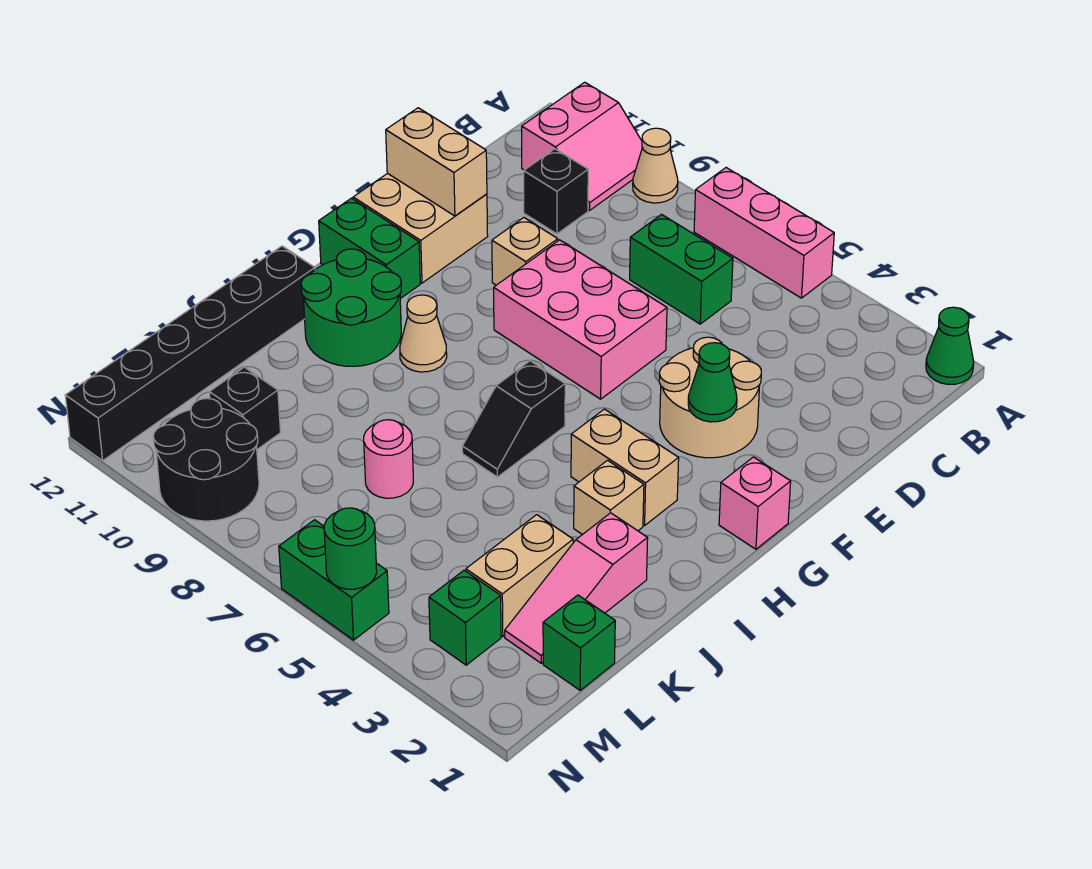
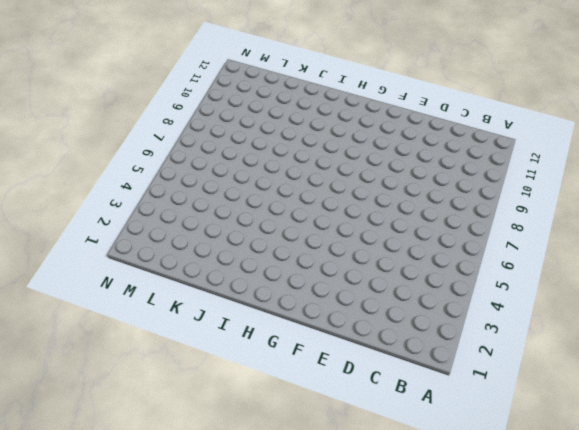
none -> green 1x1 cone [926,307,974,384]
none -> pink 1x3 brick [694,168,834,298]
none -> tan 1x1 cone [633,128,678,203]

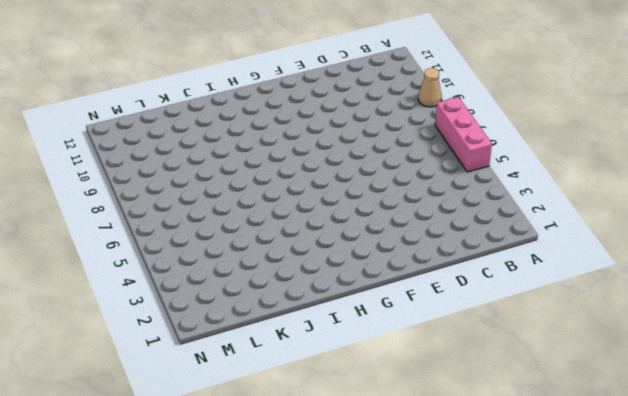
none -> green 1x1 cone [926,307,974,384]
none -> pink 2x2 slope [522,82,642,210]
none -> green 1x2 brick [630,215,733,324]

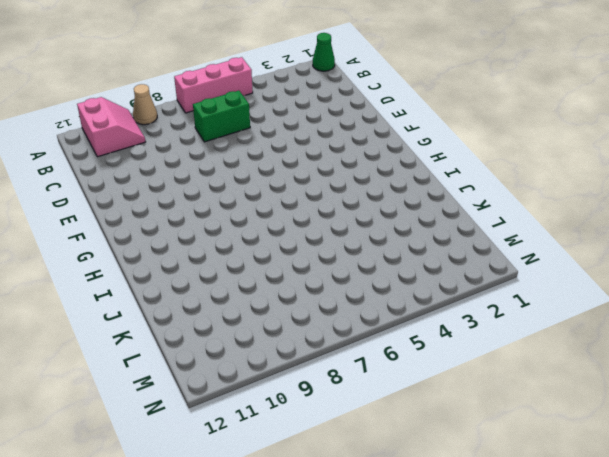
none -> black 1x1 brick [524,149,588,234]
none -> tan 2x2 round brick [659,337,761,458]
none -> pink 2x3 brick [494,240,667,399]

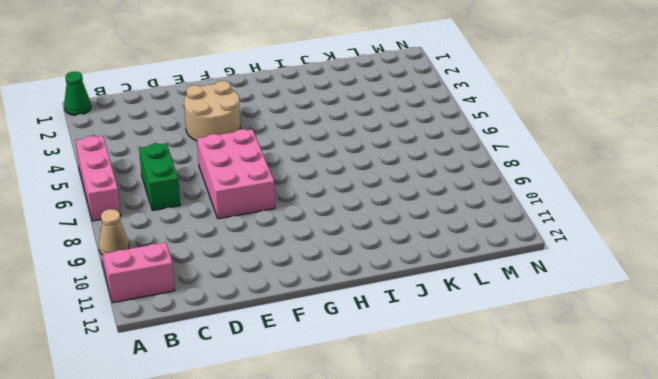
none -> black 1x1 brick [524,149,588,234]
none -> tan 1x1 brick [492,218,558,285]
none -> tan 2x2 brick [353,173,488,283]

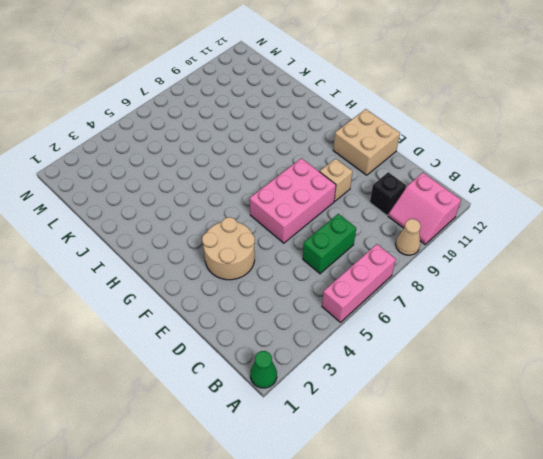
none -> pink 1x1 brick [719,457,791,549]
none -> green 1x2 brick [319,198,420,299]
none -> tan 1x2 brick [571,409,679,525]

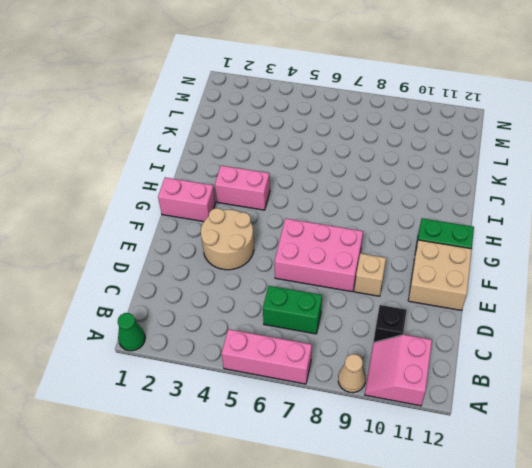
pink 1x2 brick [158,178,215,222] -> pink 1x1 brick [719,457,791,549]
pink 1x2 brick [215,166,270,210] -> tan 1x2 brick [571,409,679,525]
none -> black 1x2 slope [462,361,565,477]
none -> tan 1x1 cone [400,295,447,372]
none -> green 2x2 round brick [301,249,401,366]

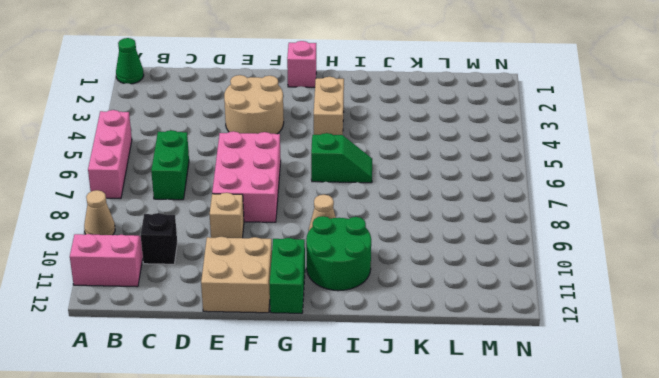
green 1x2 slope [311,133,372,183] -> black 1x2 slope [462,361,565,477]
none -> tan 1x1 brick [574,460,644,535]
none -> black 1x6 brick [65,246,315,461]
none -> pink 1x3 slope [505,513,648,663]

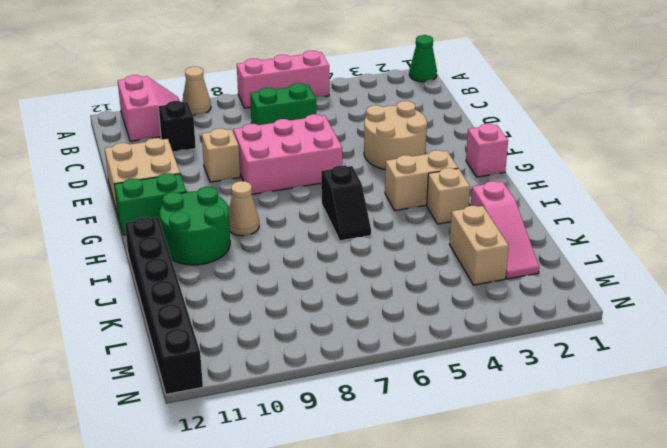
none -> pink 1x1 round brick [364,420,413,498]
none -> green 1x1 brick [543,595,615,690]
none -> black 1x1 brick [209,367,281,449]

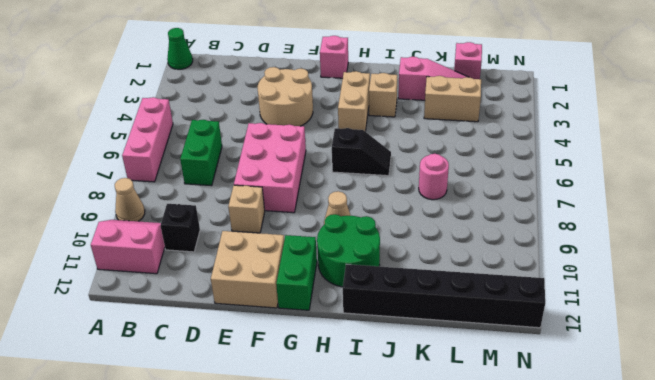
pink 1x1 brick [454,42,482,79] -> green 1x1 brick [543,595,615,690]
none -> black 1x1 brick [209,367,281,449]
none -> green 1x1 brick [429,570,501,665]
none -> black 2x2 round brick [153,398,259,521]

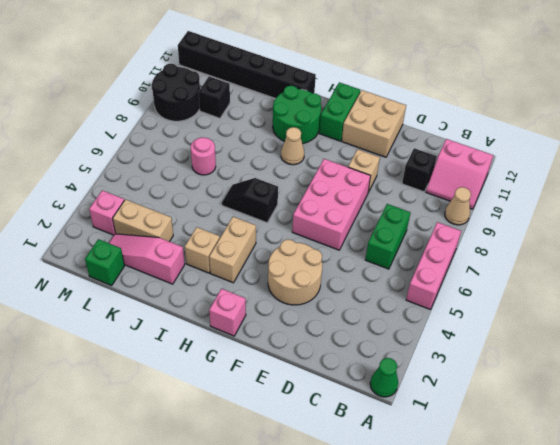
pink 1x1 brick [89,190,124,235] -> green 1x1 brick [429,570,501,665]
none -> green 1x2 brick [279,520,389,640]
none -> tan 1x2 brick [386,108,487,216]
none -> green 1x1 cone [688,343,737,422]

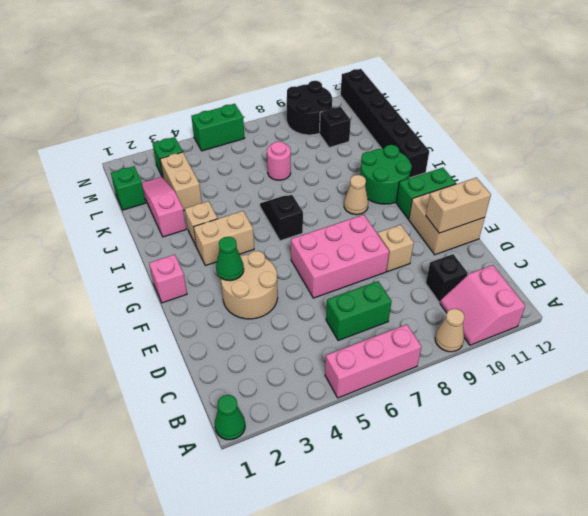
none -> green 1x1 round brick [324,508,377,589]

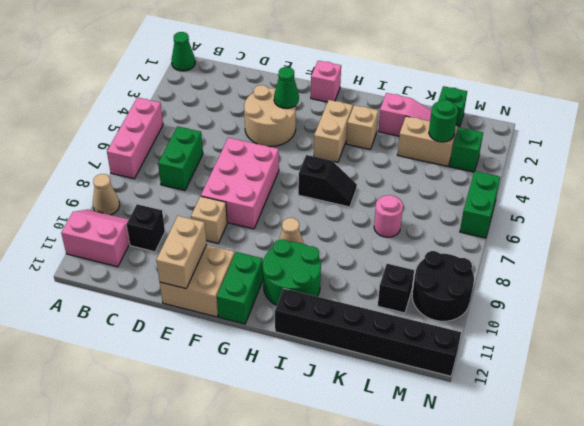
green 1x1 round brick [429,100,458,142] -> green 1x1 round brick moved to [324,508,377,589]

